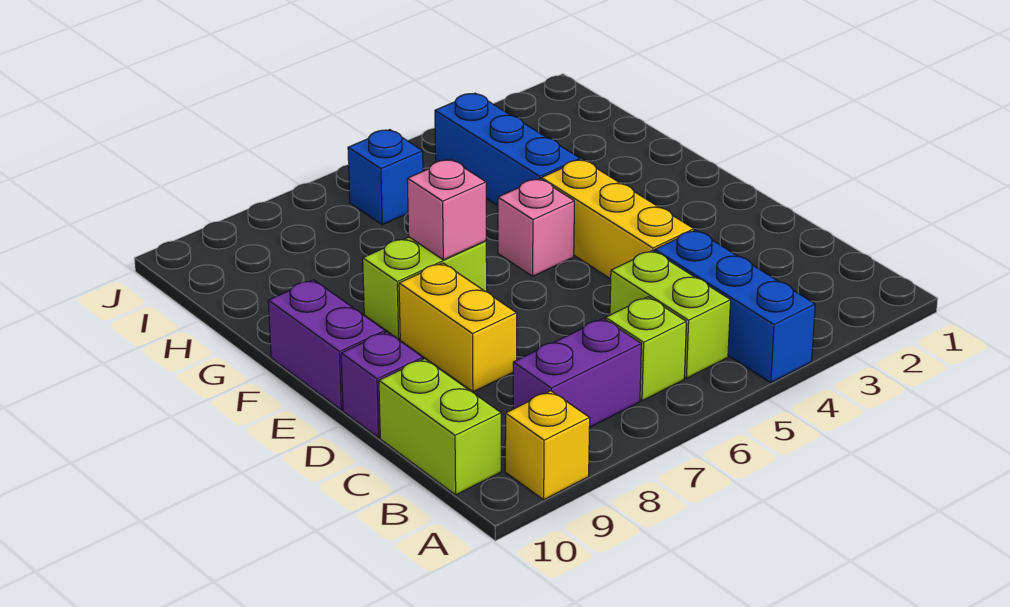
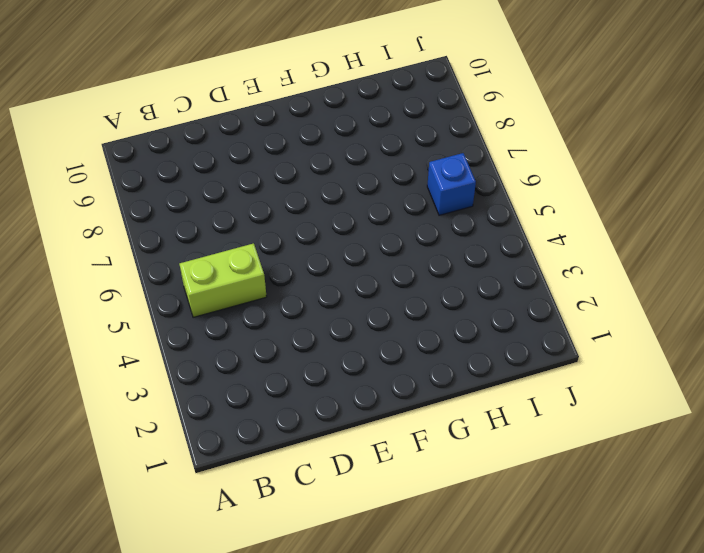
none -> blue 1x3 brick [655,230,815,383]
none -> yellow 1x1 brick [505,391,590,500]
none -> lime 1x1 brick [605,297,686,401]

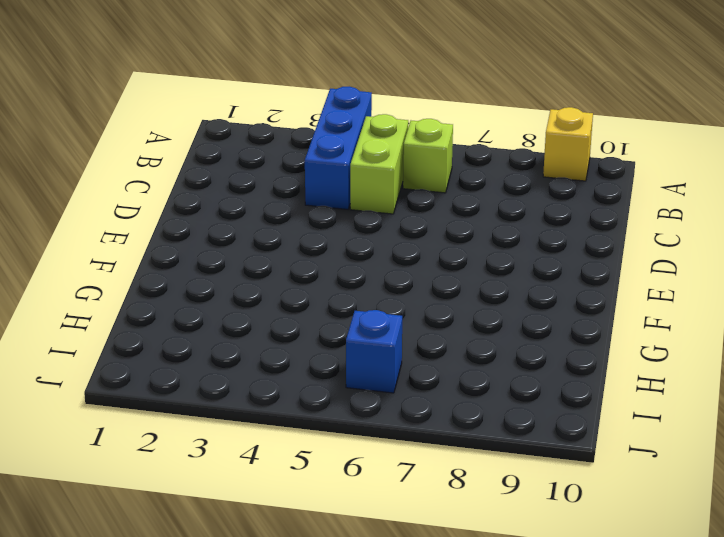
none -> purple 1x2 brick [513,318,641,428]
none -> lime 1x2 brick [379,359,501,495]
none -> yellow 1x3 brick [541,160,694,279]

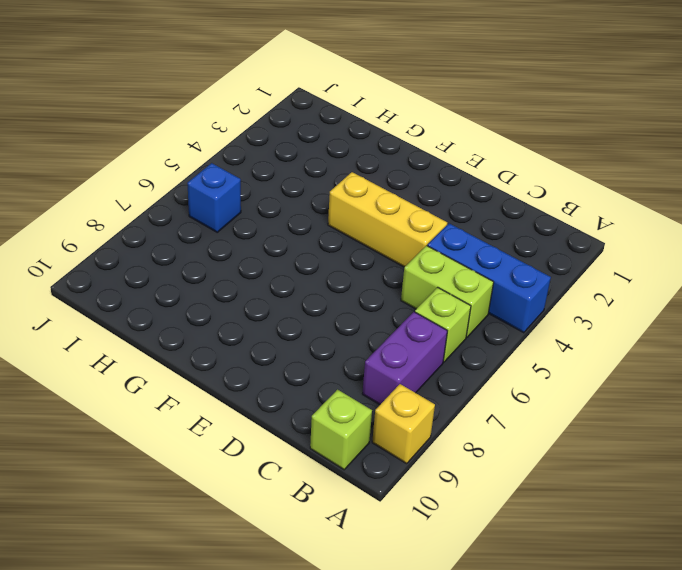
lime 1x1 brick [310,390,372,470] -> lime 1x2 brick [379,359,501,495]
none -> yellow 1x2 brick [399,263,517,392]
none -> purple 1x1 brick [341,332,423,438]
none -> purple 1x2 brick [268,280,385,410]

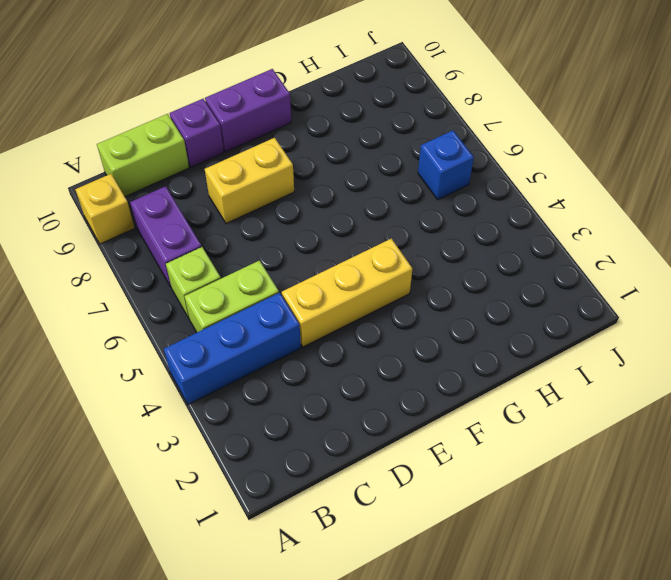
none -> pink 1x1 brick [498,179,574,276]
none -> lime 1x2 brick [363,237,487,339]
none -> blue 1x3 brick [435,93,580,206]

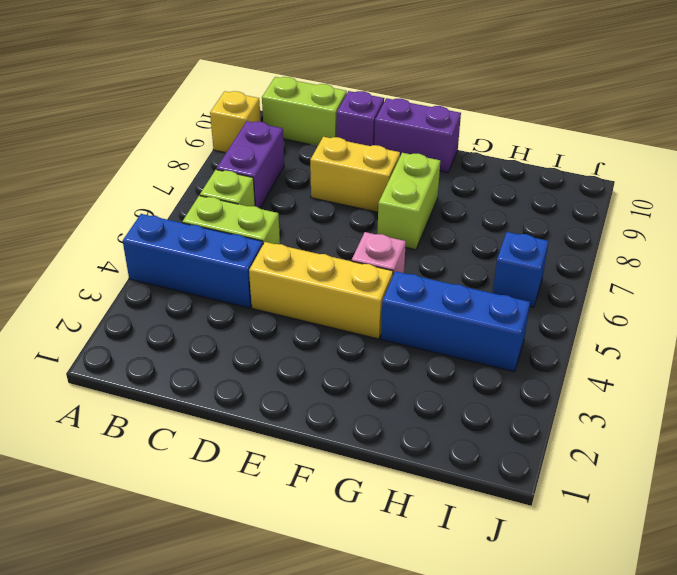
none -> pink 1x1 brick [407,159,486,260]

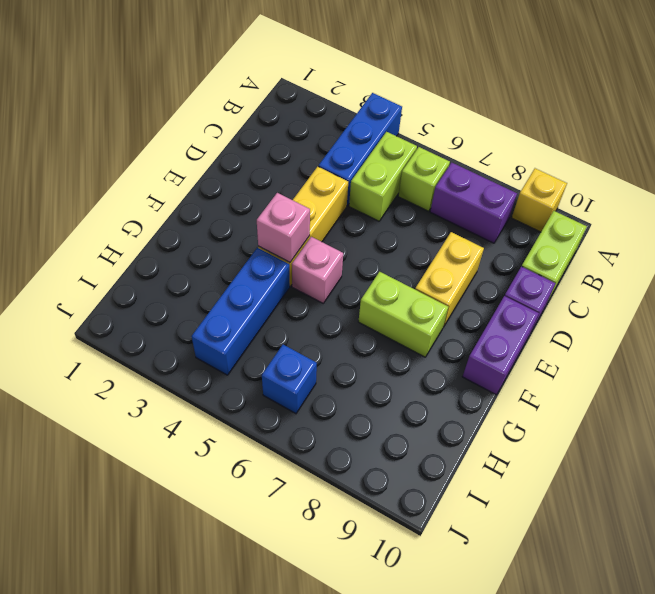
pink 1x1 brick [257,193,310,262] -> pink 1x1 brick moved to [407,159,486,260]

